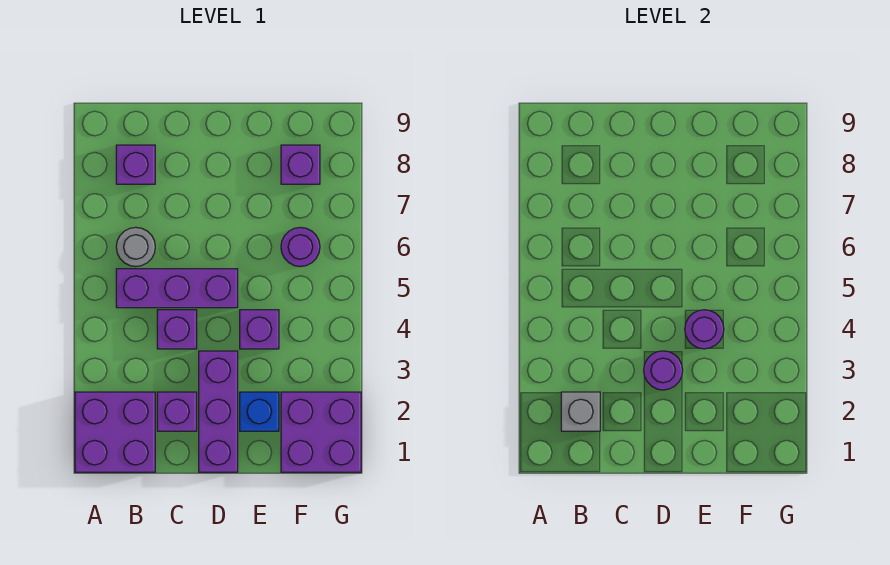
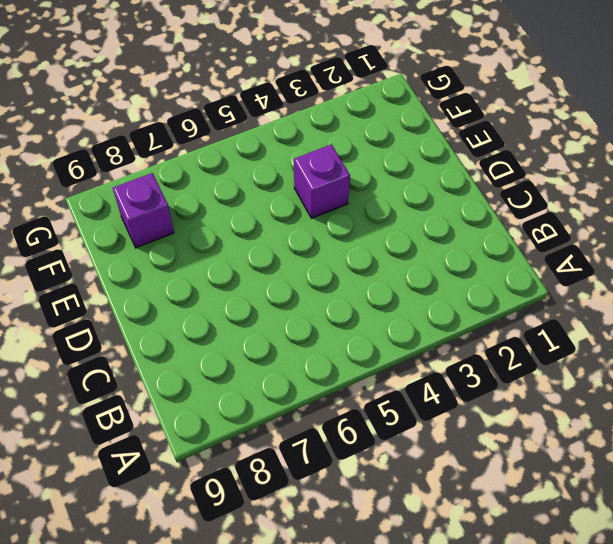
none -> purple 2x2 brick [75,392,155,472]
none -> purple 1x3 brick [116,269,238,308]
none -> grey 1x1 round brick [116,227,155,267]

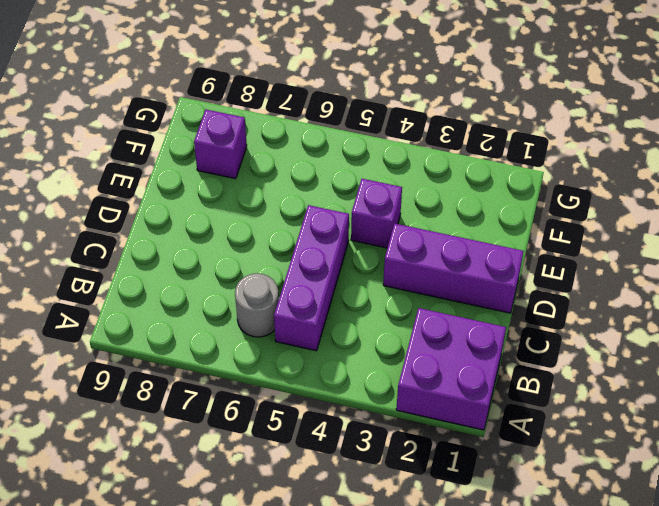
none -> purple 1x1 brick [116,145,155,184]
none -> purple 1x1 brick [157,392,197,431]
none -> purple 1x1 brick [157,310,197,349]

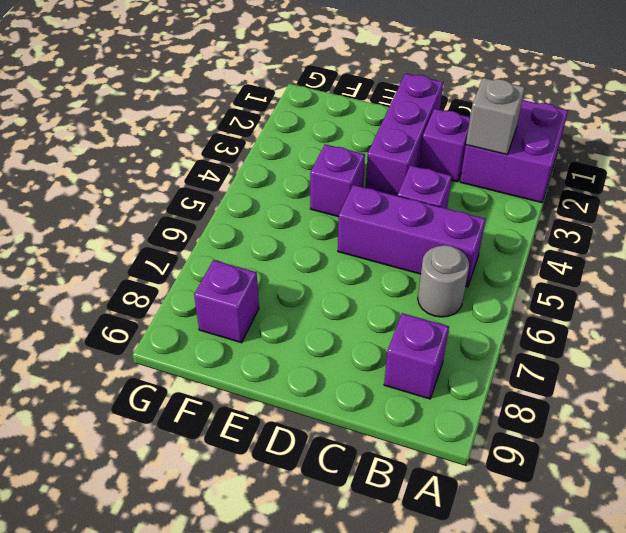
none -> blue 1x1 brick [240,392,279,431]
none -> purple 2x2 brick [281,392,361,472]
none -> purple 1x1 round brick [281,227,320,267]

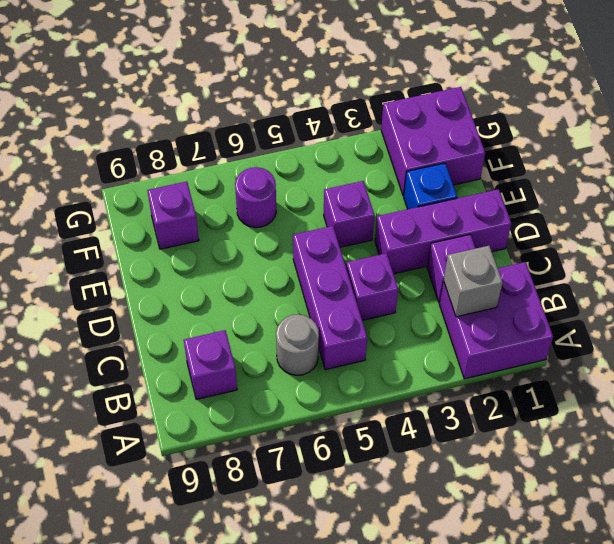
none -> purple 1x1 round brick [644,351,683,390]
none -> purple 1x1 round brick [685,310,724,349]

